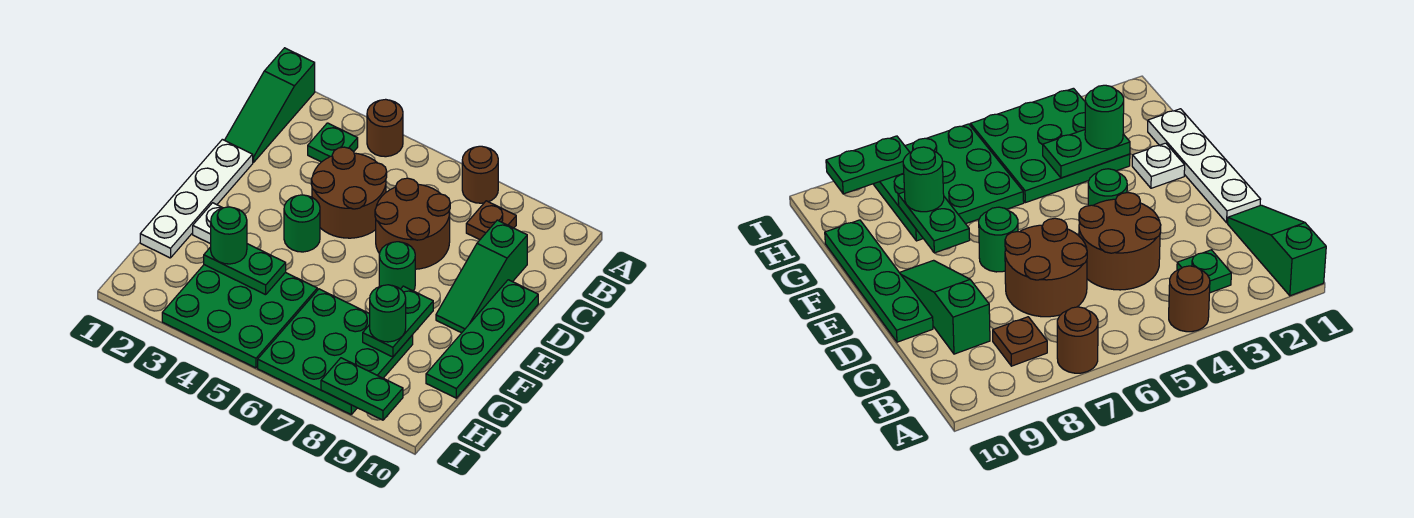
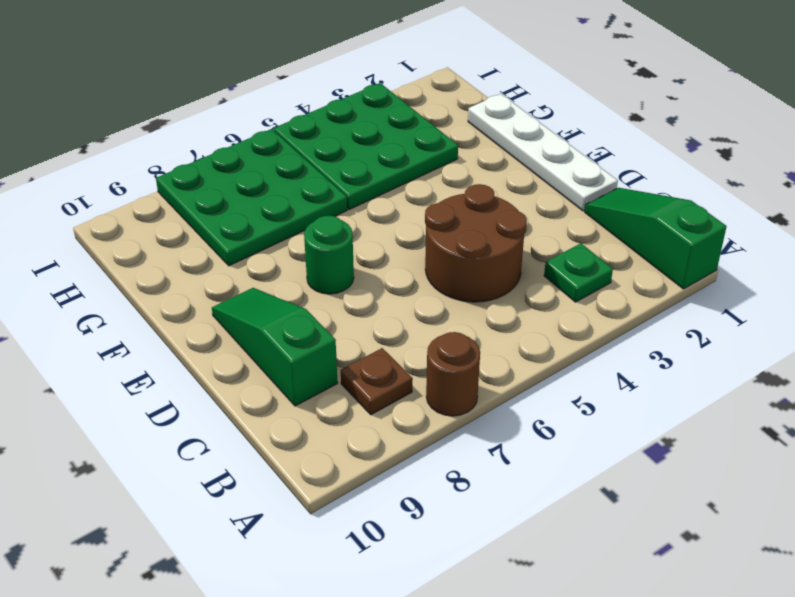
none -> brown 1x1 round brick [367,99,403,157]
none -> brown 2x2 round brick [375,178,450,269]
none -> green 1x4 plate [426,280,538,398]

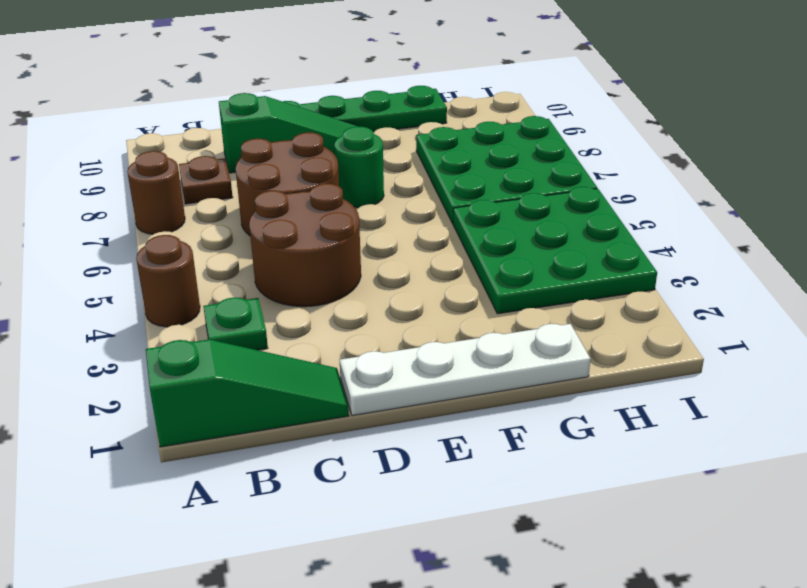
none -> green 1x1 round brick [284,195,320,252]
none -> white 1x1 plate [193,203,222,244]
none -> green 1x2 plate [363,286,433,357]

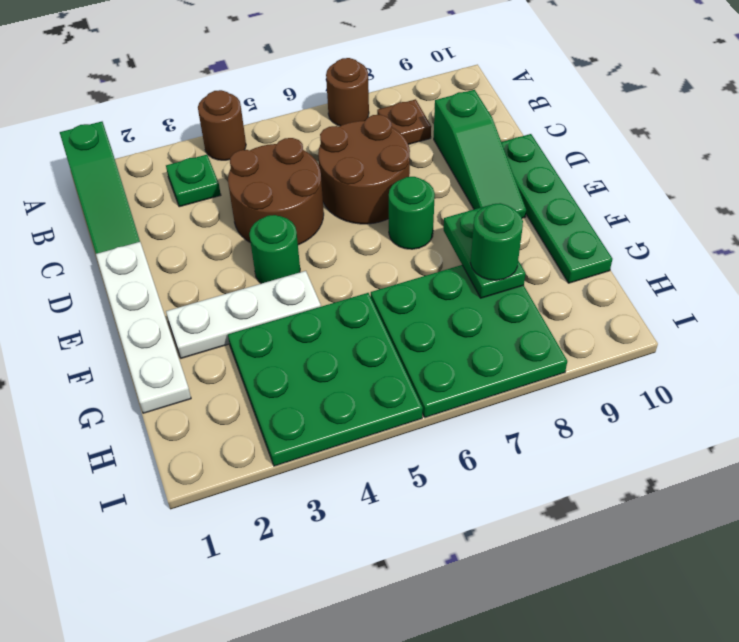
white 1x3 plate [166,271,321,358] -> white 1x1 plate [193,203,222,244]
none -> green 1x2 plate [204,244,286,295]
none -> green 1x2 plate [321,358,403,420]
none -> green 1x1 round brick [211,207,247,264]

